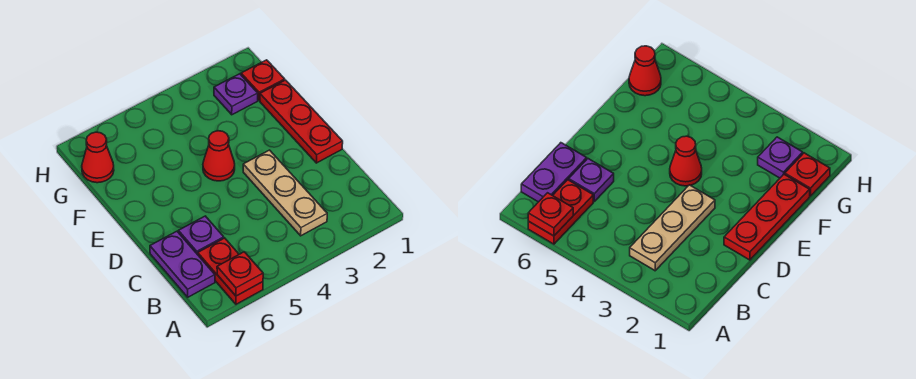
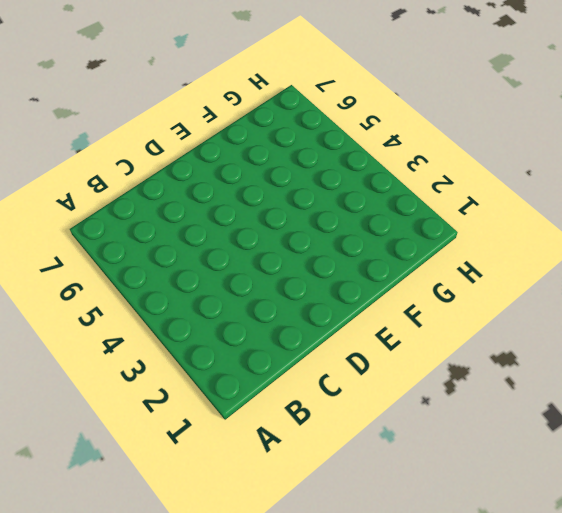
none -> red 1x2 plate [198,238,263,304]
none -> tan 1x3 plate [243,150,327,236]

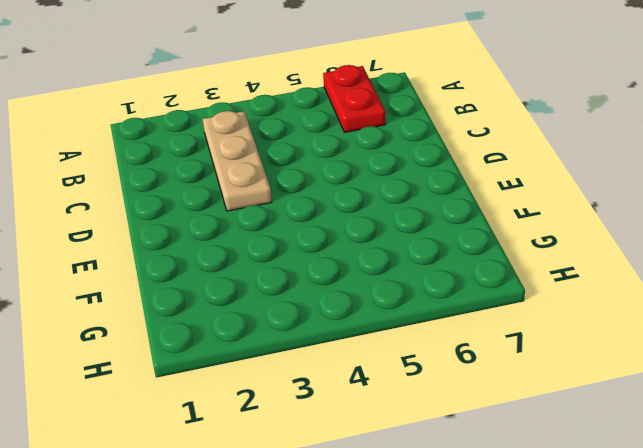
none -> purple 1x2 plate [150,231,215,297]
none -> purple 1x1 plate [178,216,224,255]

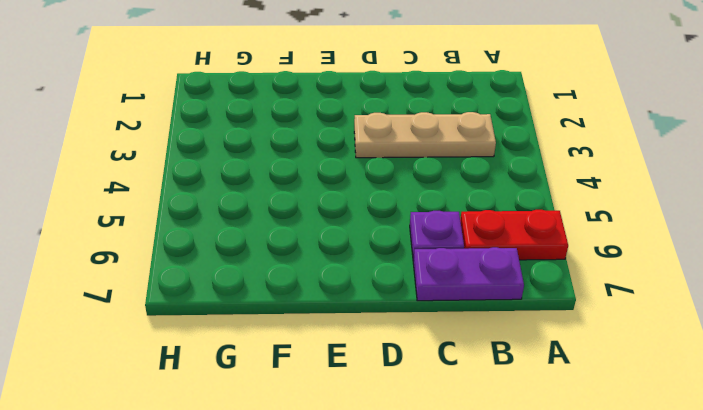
none -> red 1x3 plate [260,80,343,163]
none -> red 1x1 cone [203,131,235,181]

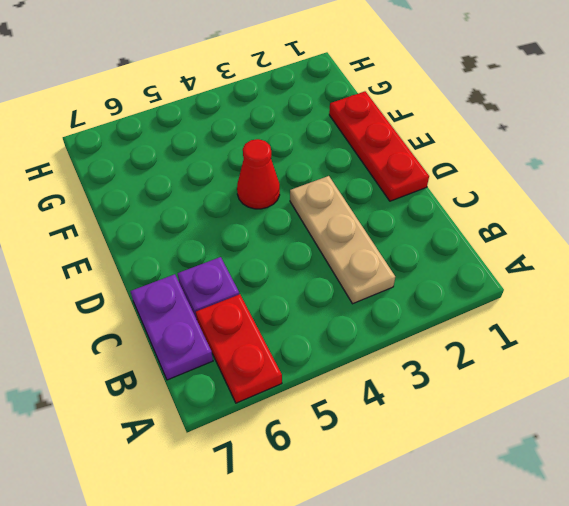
none -> red 1x1 plate [241,60,285,101]
none -> purple 1x1 plate [214,74,258,115]

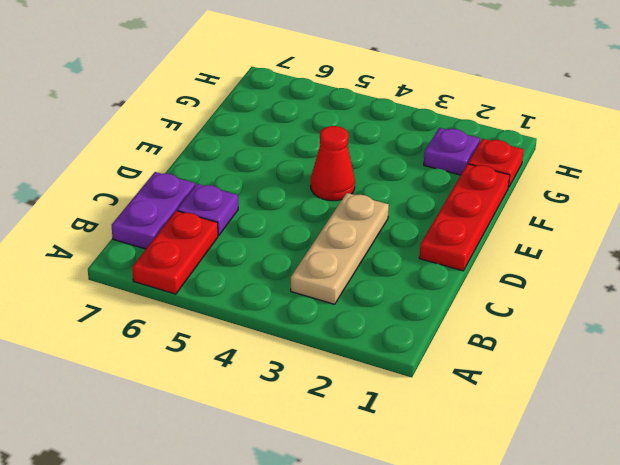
none -> red 1x1 cone [82,132,114,183]
none -> red 1x1 plate [217,252,263,296]

